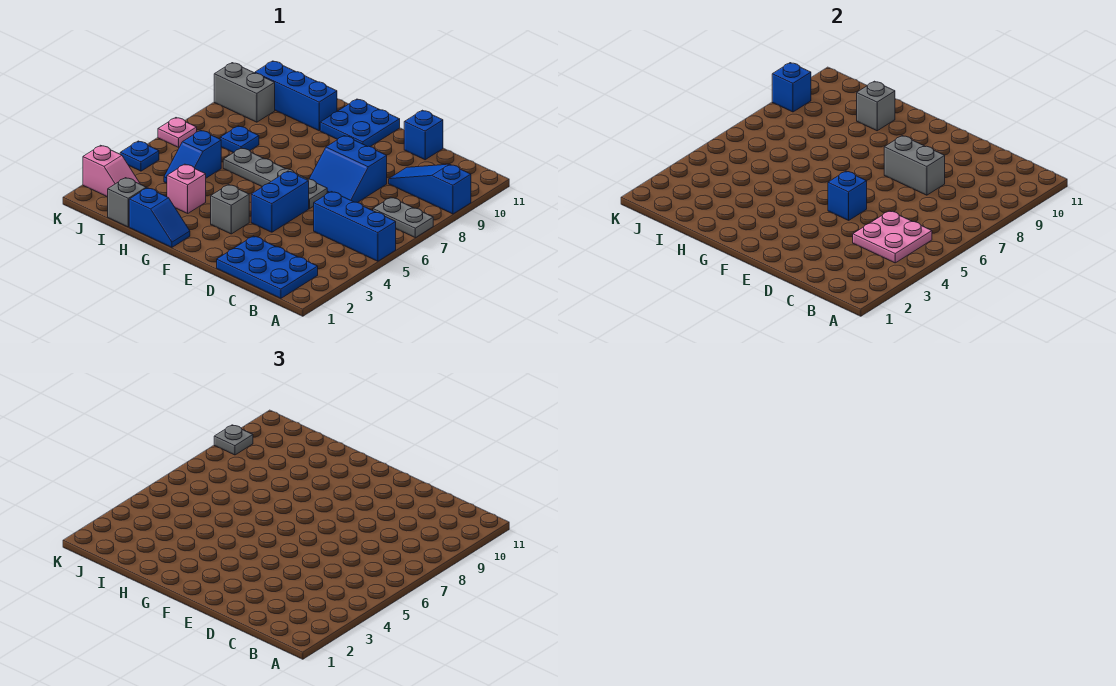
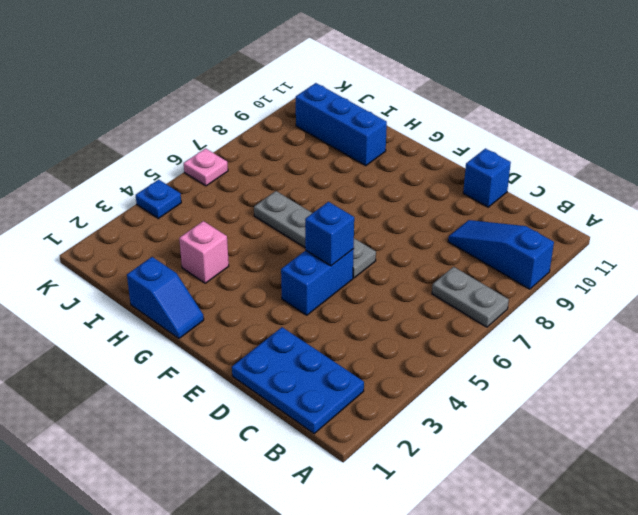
none -> blue 1x3 brick [314,192,396,261]
none -> blue 2x2 slope [309,136,387,203]
none -> grey 1x1 brick [211,185,249,234]

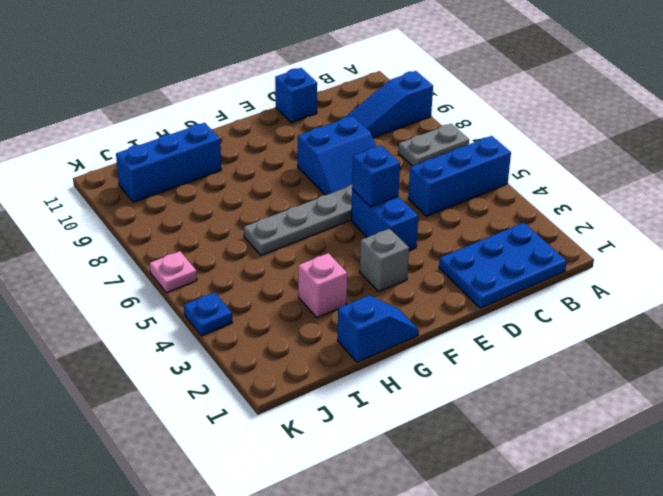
none -> blue 2x2 plate [320,99,400,147]
none -> grey 1x1 brick [108,178,146,227]
none -> blue 1x2 slope [164,130,221,183]

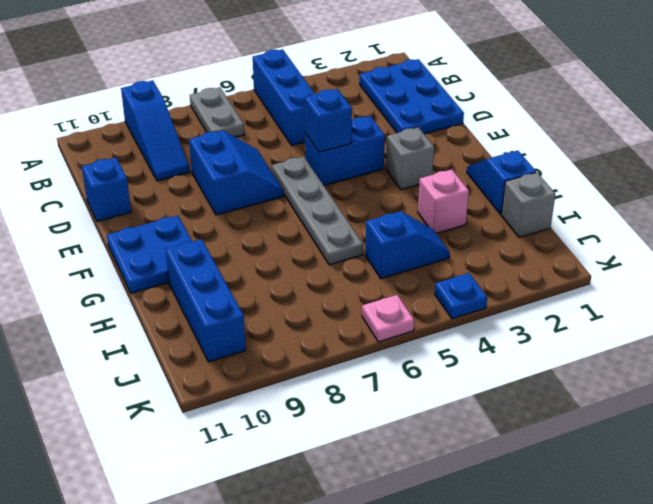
none -> blue 1x1 plate [220,126,259,153]
none -> pink 1x2 slope [83,145,140,197]
none -> grey 1x2 brick [214,63,275,122]

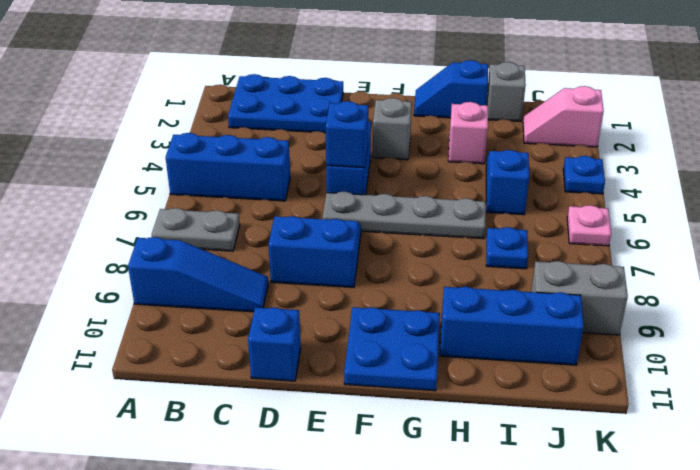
none -> pink 2x2 plate [853,211,932,263]
none -> grey 1x2 brick [884,136,945,195]
none -> grey 1x1 brick [857,81,895,131]

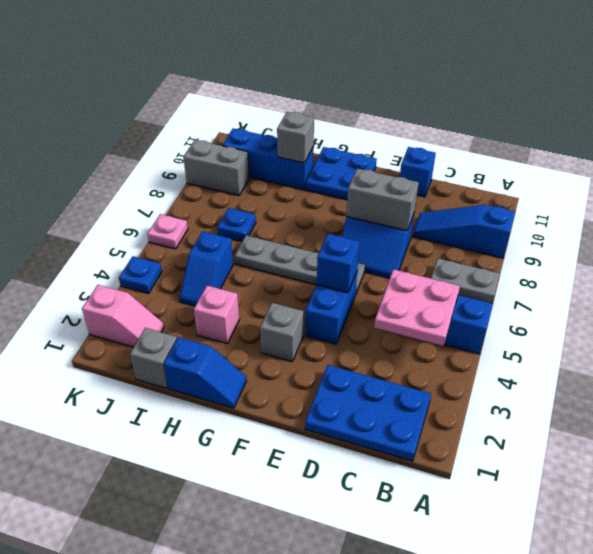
none -> blue 1x1 brick [772,63,811,112]
none -> grey 1x1 plate [214,425,253,455]

